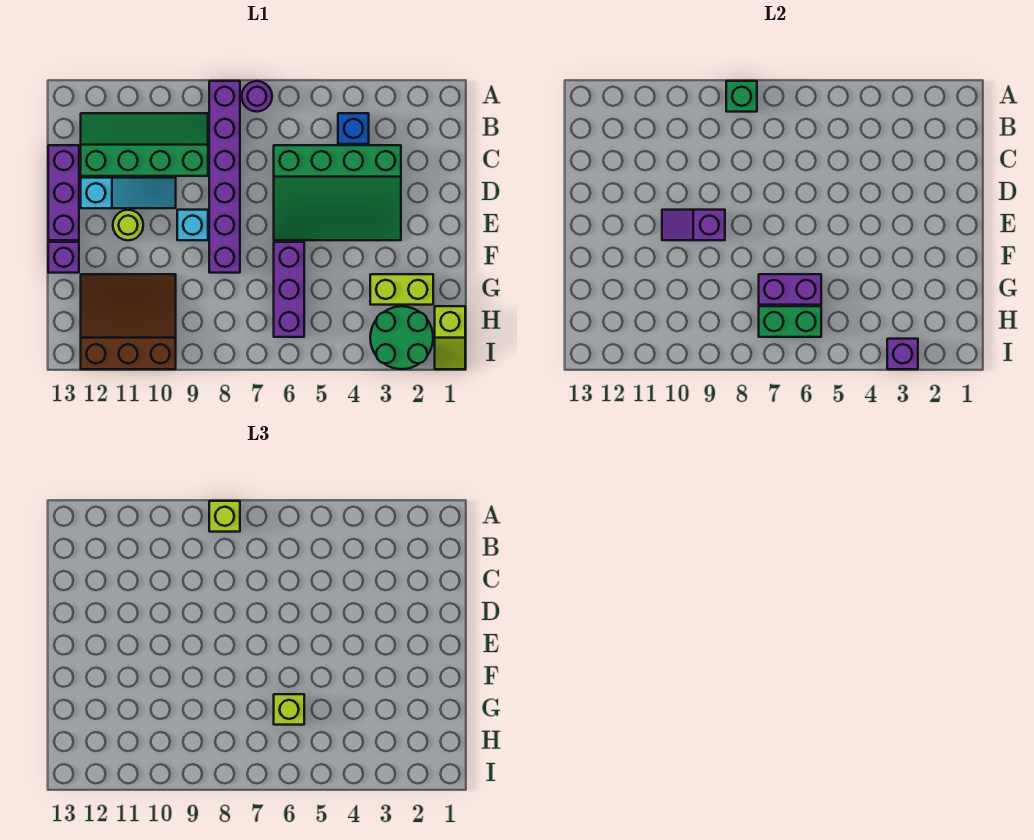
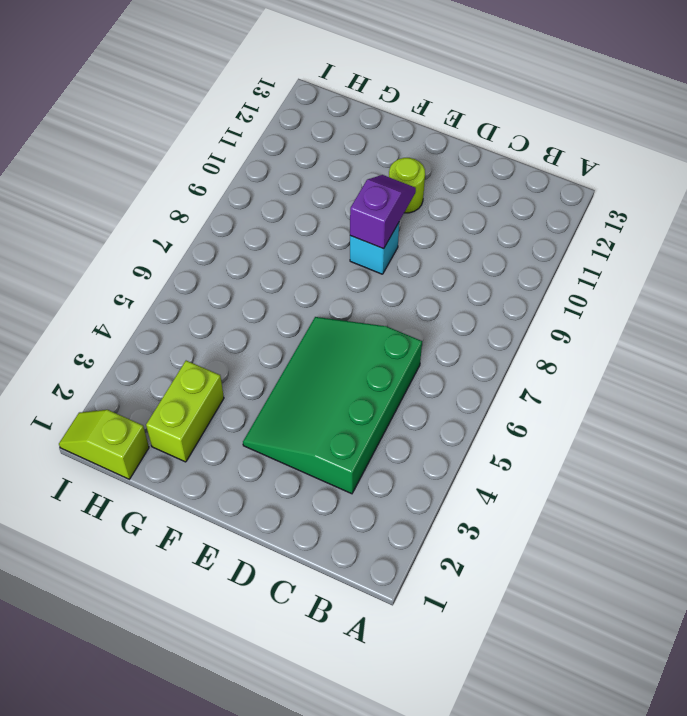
none -> purple 1x1 round brick [242,81,272,112]
none -> purple 1x6 brick [209,81,240,273]
none -> blue 1x1 brick [338,113,369,144]

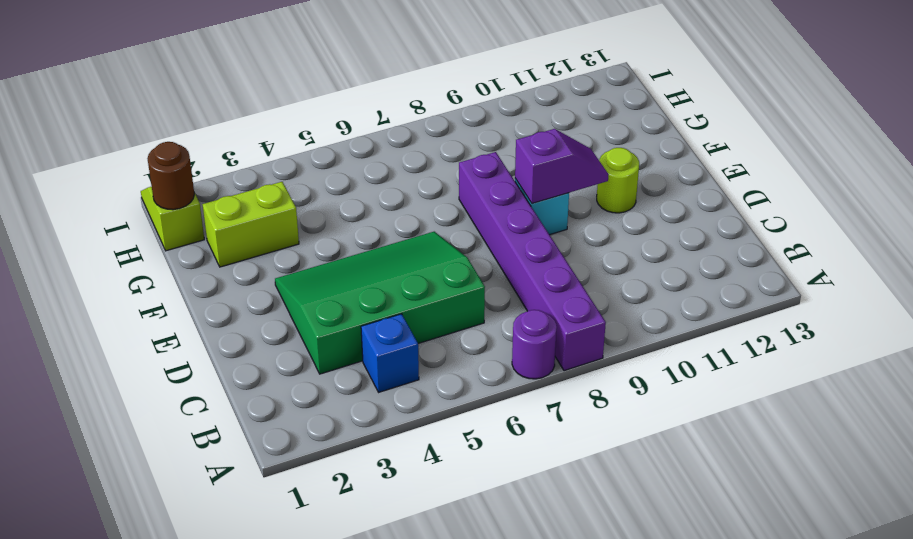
brown 1x1 round brick [147,142,194,210] -> none
none -> green 2x4 slope [81,113,208,176]
none -> purple 1x3 brick [48,145,79,240]
none -> cyan 1x3 slope [81,178,176,208]

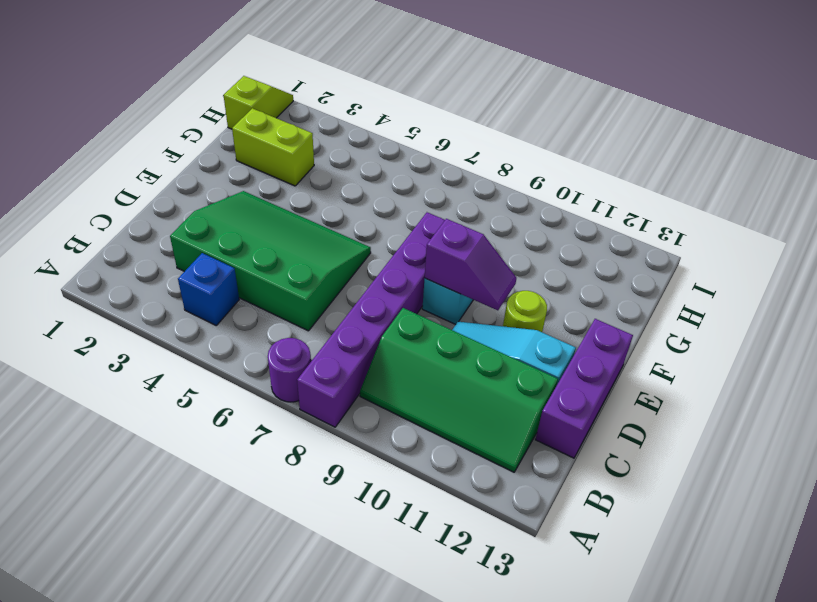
none -> purple 1x3 brick [274,242,304,337]
none -> purple 1x1 brick [48,242,79,273]
none -> brown 3x3 slope [81,274,176,369]

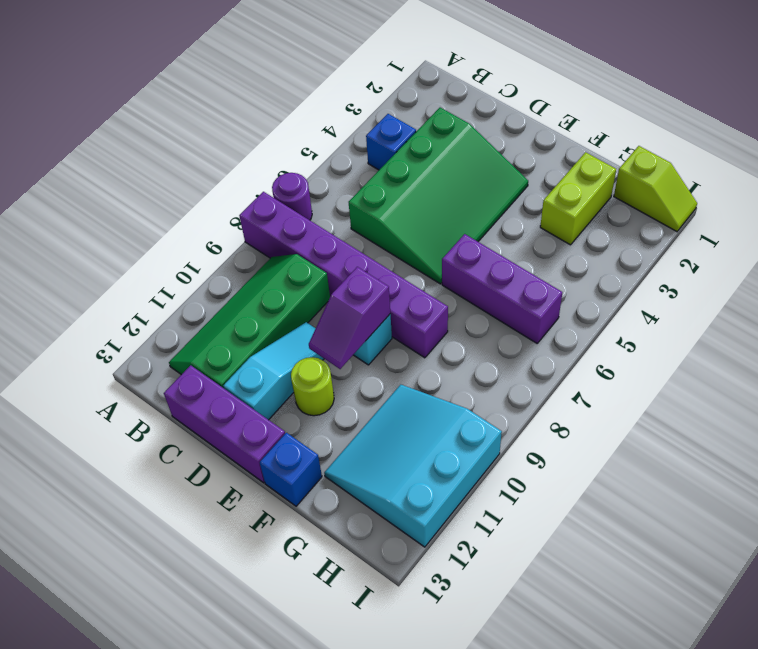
blue 1x1 brick [260,433,322,506] -> purple 1x1 brick [48,242,79,273]
cyan 3x3 slope [324,385,502,547] -> brown 3x3 slope [81,274,176,369]
none -> green 2x2 round brick [370,306,433,369]
none -> green 1x1 brick [726,81,757,112]
none -> purple 1x2 brick [759,274,821,305]

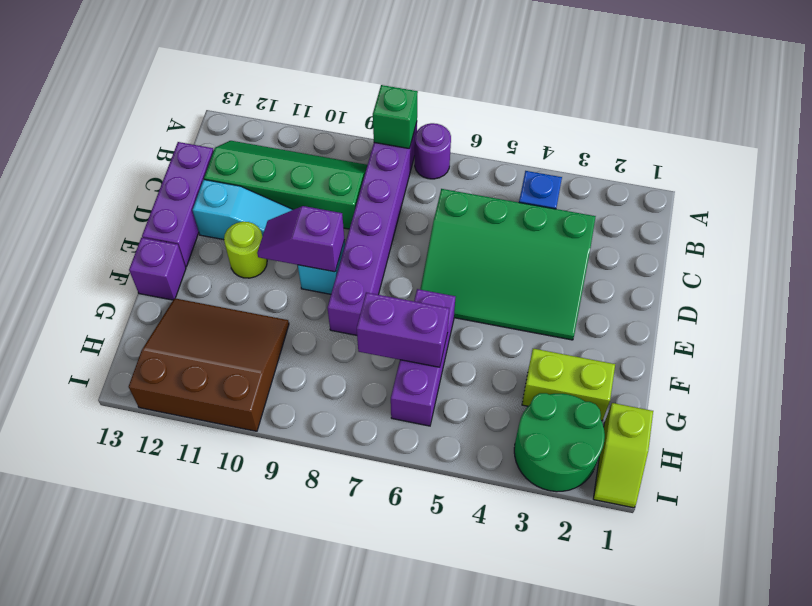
none -> green 1x2 brick [759,306,821,337]
none -> purple 1x1 brick [887,339,918,369]
none -> lime 1x1 brick [209,501,240,532]

